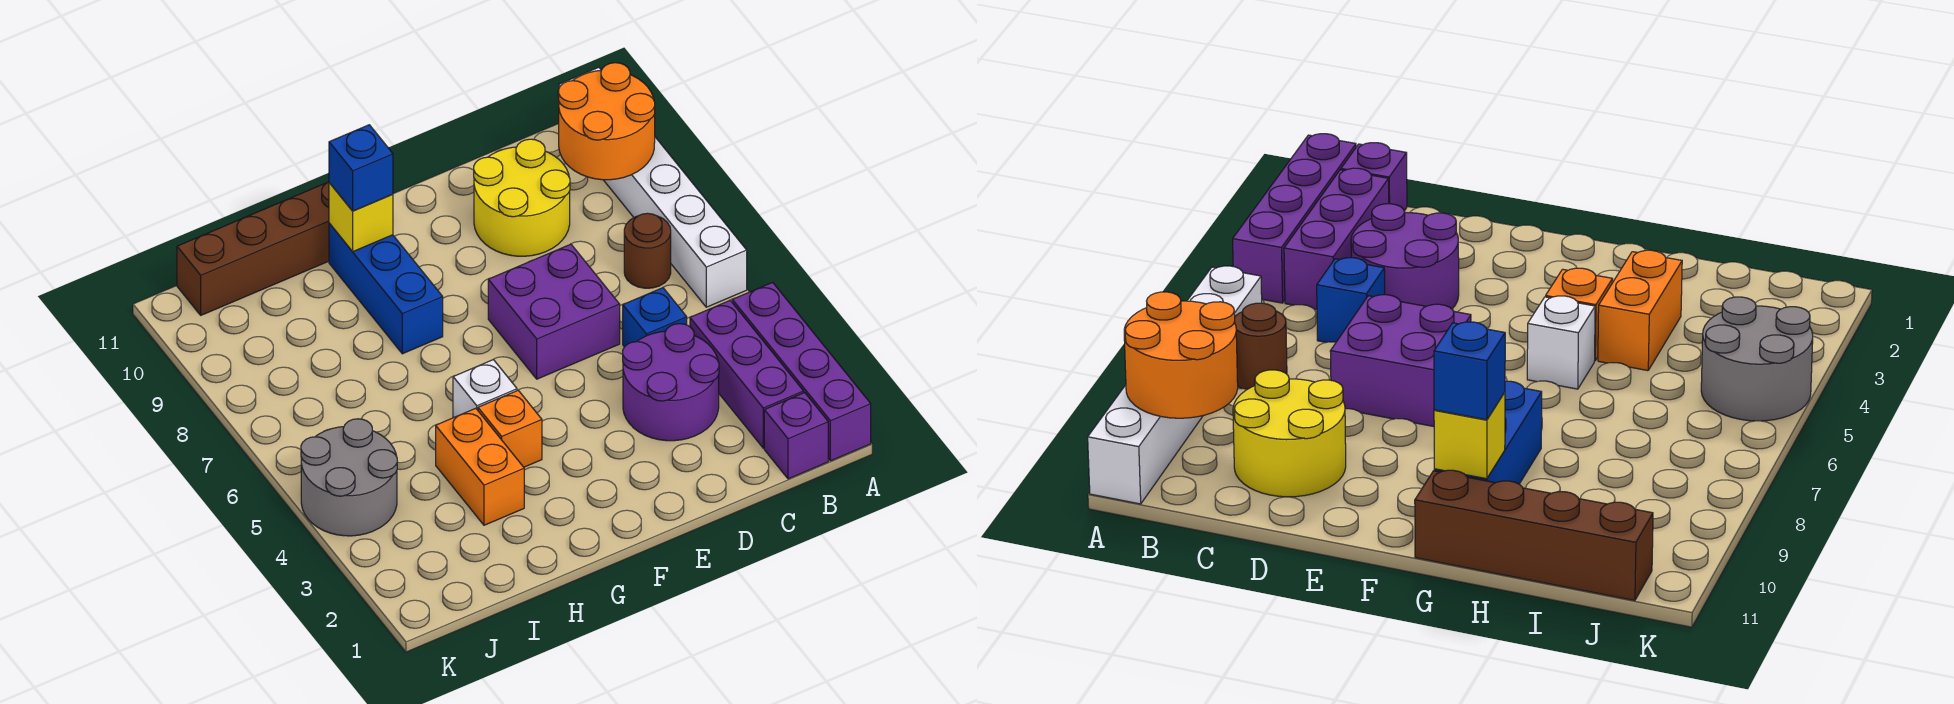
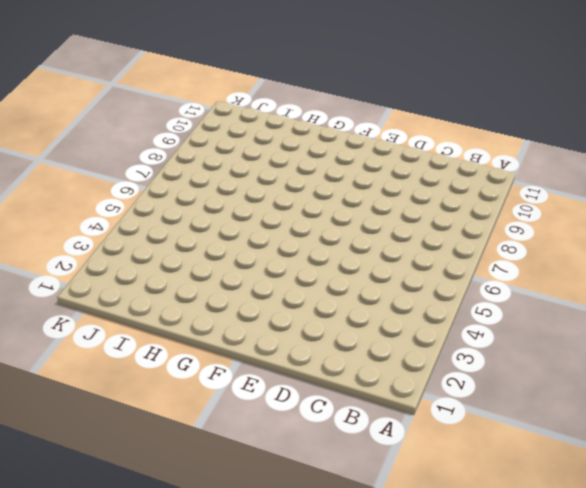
none -> purple 1x4 brick [732,282,871,461]
none -> white 1x6 brick [559,67,747,307]
none -> purple 1x1 brick [764,393,828,479]

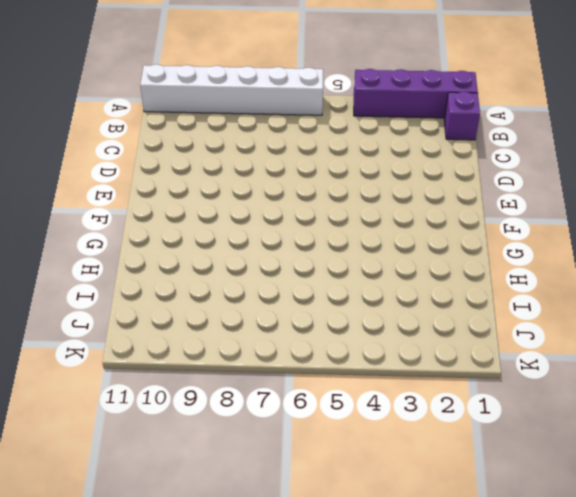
none -> purple 1x3 brick [690,300,804,448]
none -> brown 1x1 round brick [624,213,671,288]
none -> purple 2x2 round brick [623,324,719,441]

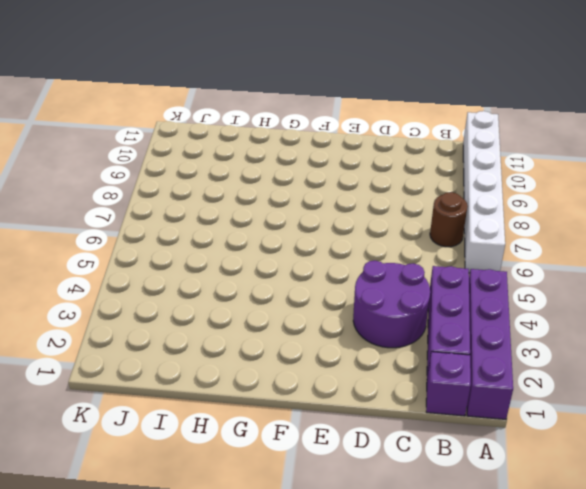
none -> blue 1x1 brick [623,288,687,347]
none -> yellow 2x2 round brick [474,139,570,256]
none -> purple 2x2 brick [488,244,620,379]

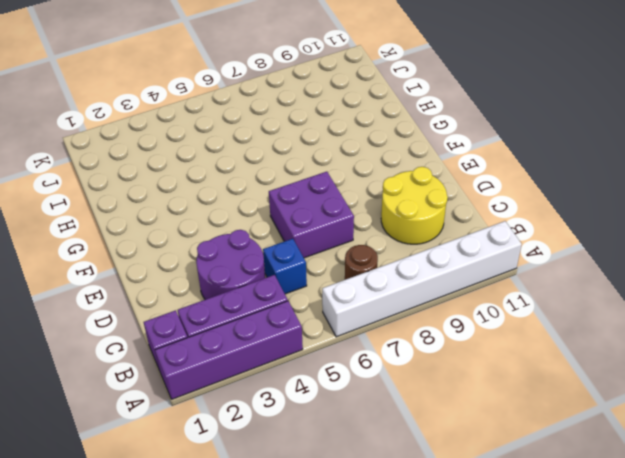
none -> orange 1x1 brick [478,390,542,467]
none -> white 1x1 brick [453,360,517,417]
none -> blue 1x3 brick [329,223,443,354]

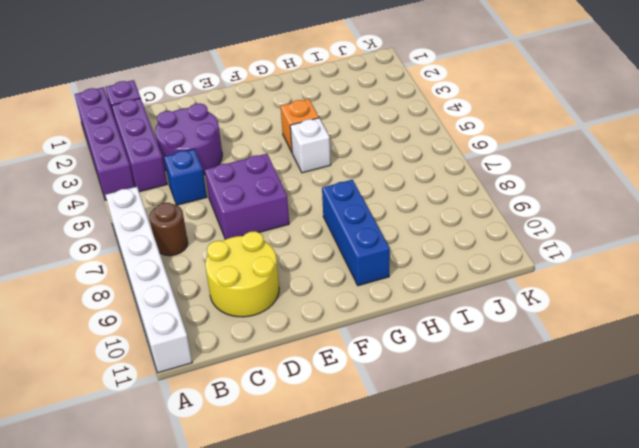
none -> brown 1x4 brick [177,182,329,315]
none -> orange 1x2 brick [436,408,524,525]
none -> grey 2x2 round brick [301,419,397,536]

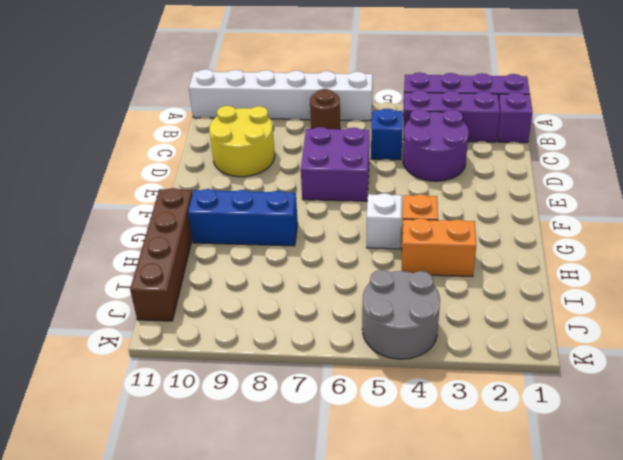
none -> orange 2x2 round brick [558,63,655,180]
none -> yellow 1x1 brick [329,183,393,252]
none -> blue 1x1 brick [329,125,393,211]

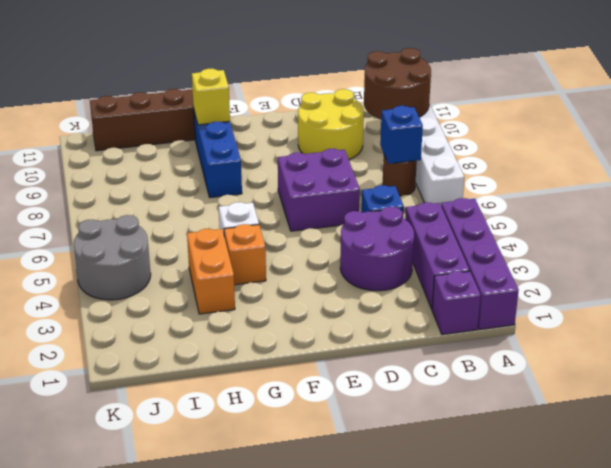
brown 2x2 round brick [364,48,431,119] -> orange 2x2 round brick [558,63,655,180]
blue 1x1 brick [380,106,423,164] -> blue 1x1 brick moved to [329,125,393,211]

